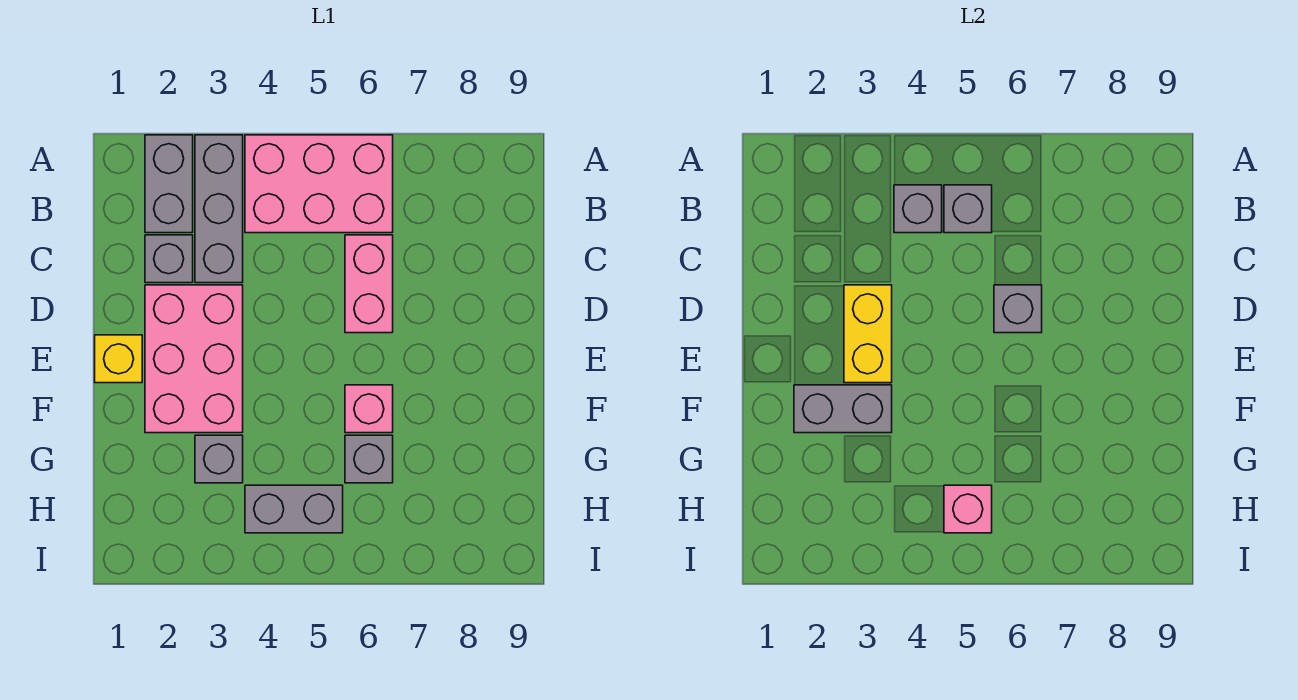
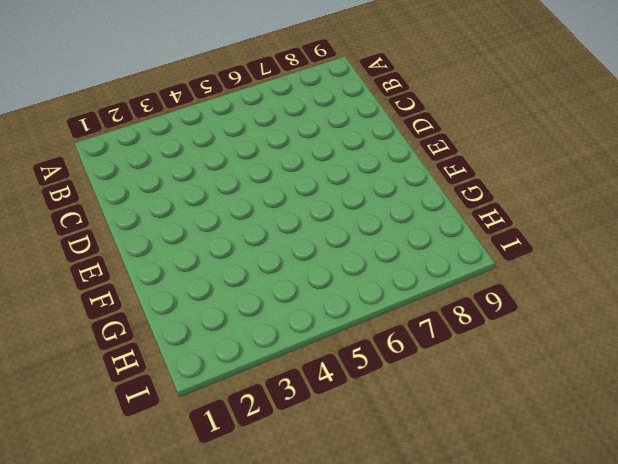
none -> grey 1x2 brick [145,135,193,233]
none -> grey 1x3 brick [195,135,243,283]
none -> pink 2x3 brick [245,135,393,233]

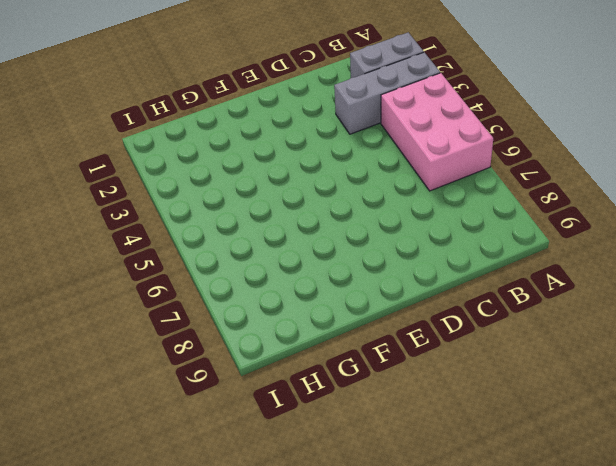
none -> grey 1x1 brick [145,235,193,283]
none -> pink 1x2 brick [345,235,393,333]
none -> pink 2x3 brick [145,285,243,433]

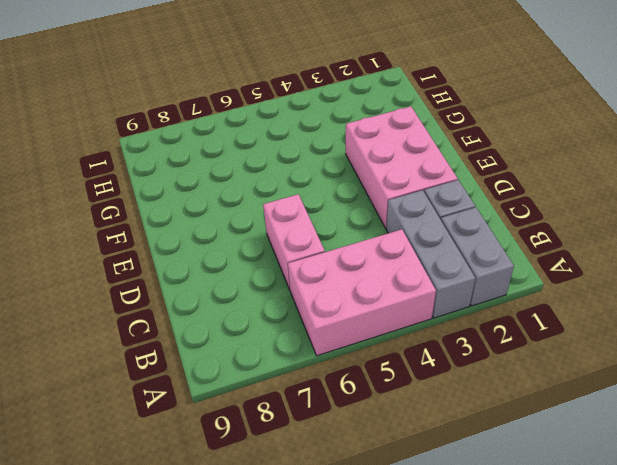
none -> yellow 1x1 brick [95,335,142,383]
none -> pink 1x1 brick [345,385,393,433]
none -> grey 1x1 brick [195,435,243,483]

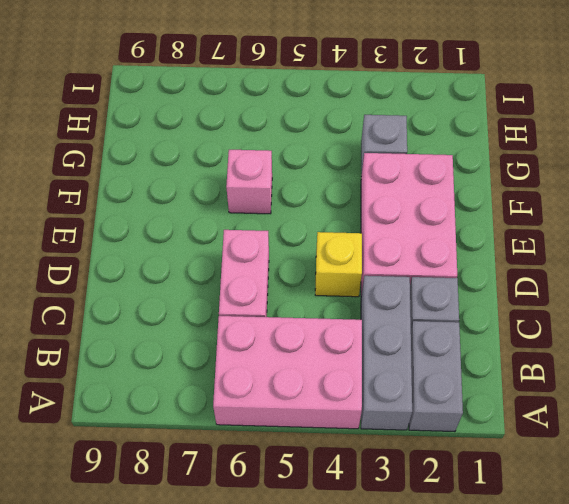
yellow 1x1 brick [315,232,362,297] -> yellow 1x1 brick moved to [95,335,142,383]
none -> grey 1x1 brick [345,435,393,483]
none -> grey 1x2 brick [245,485,343,533]
none -> grey 1x1 brick [894,185,942,233]

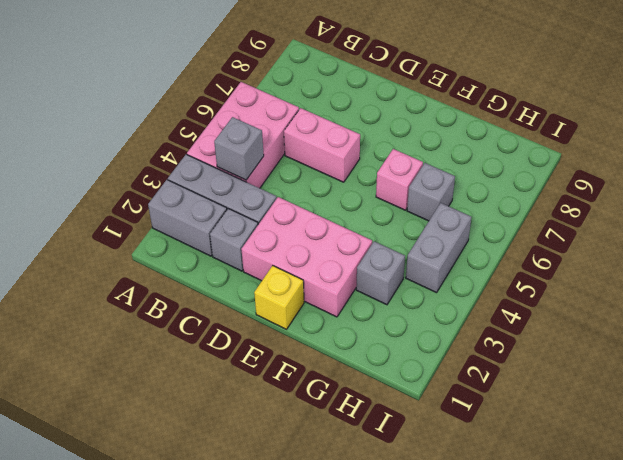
none -> grey 1x1 brick [944,185,992,233]
none -> yellow 1x2 brick [844,285,892,383]
none -> grey 1x1 brick [994,285,1042,333]

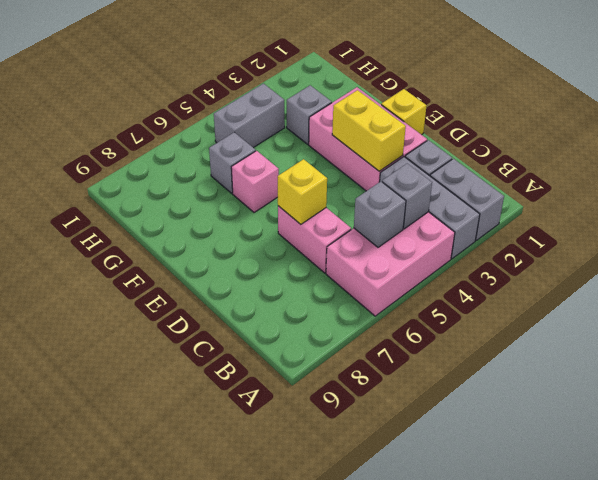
yellow 1x1 brick [278,159,327,224] -> grey 1x1 brick [994,285,1042,333]
none -> grey 1x2 brick [794,385,892,433]
none -> pink 1x1 brick [944,485,992,533]

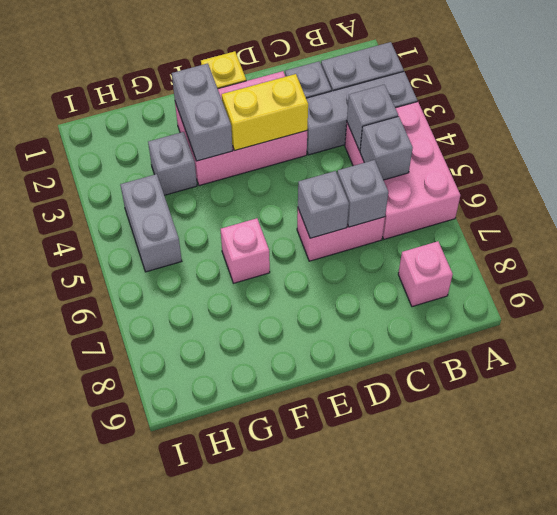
pink 1x1 brick [398,241,453,307] -> pink 1x1 brick moved to [944,485,992,533]
grey 1x1 brick [337,160,388,227] -> grey 1x1 brick moved to [345,435,393,483]

